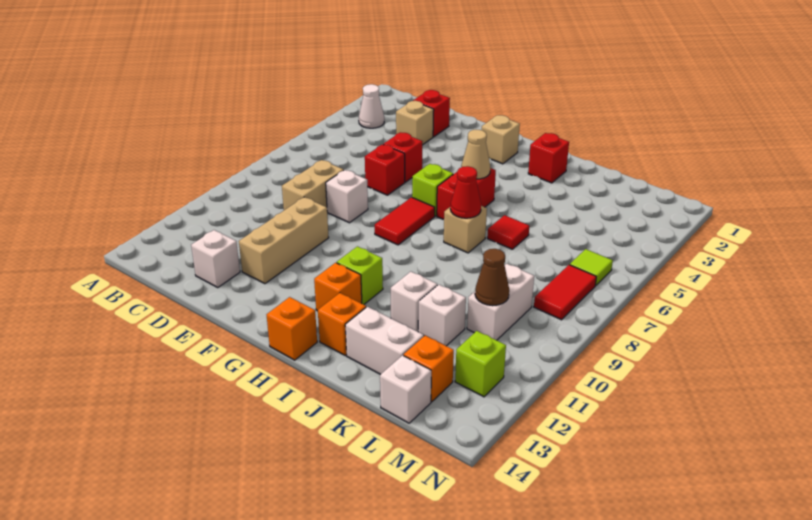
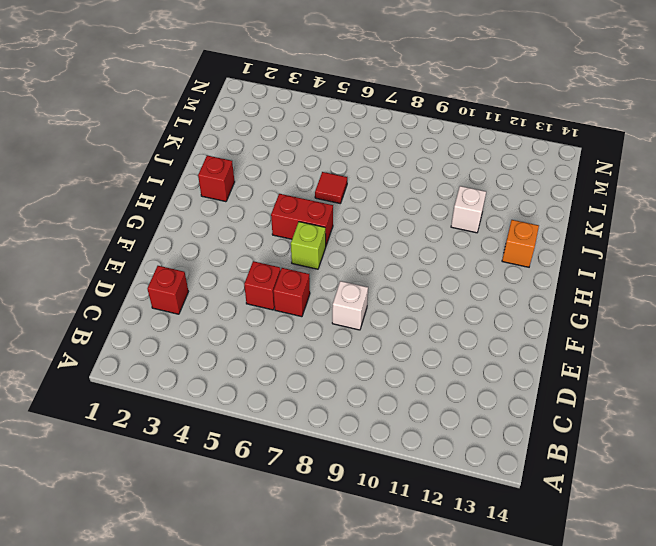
none -> white 1x1 cone [359,84,384,128]
none -> tan 1x1 brick [396,101,434,145]
none -> tan 1x2 brick [282,160,344,210]
none -> white 1x1 brick [191,230,240,288]

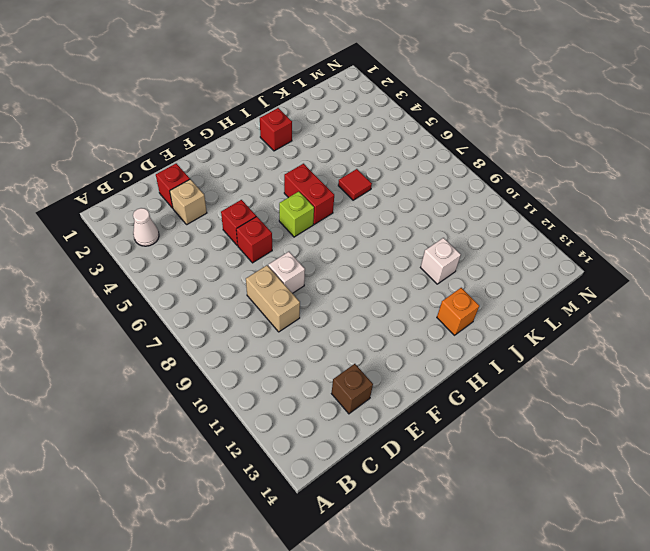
brown 1x1 brick [332,364,373,414] -> white 1x1 brick [191,230,240,288]
none -> tan 1x3 brick [239,197,329,284]
none -> tan 1x1 brick [482,115,520,164]
none -> red 1x2 tile [375,197,435,245]
none -> lime 1x1 brick [337,246,383,305]

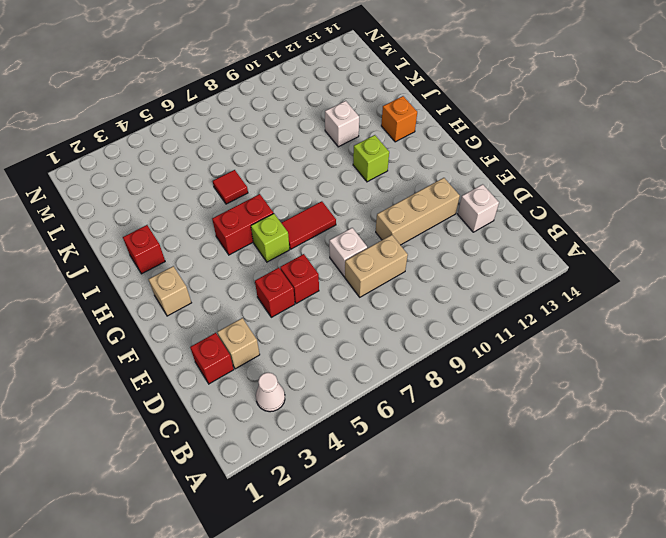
none -> orange 1x1 brick [314,263,362,311]
none -> orange 1x1 brick [267,297,317,360]
none -> tan 1x1 brick [444,206,487,253]
none -> white 1x2 brick [345,307,424,375]

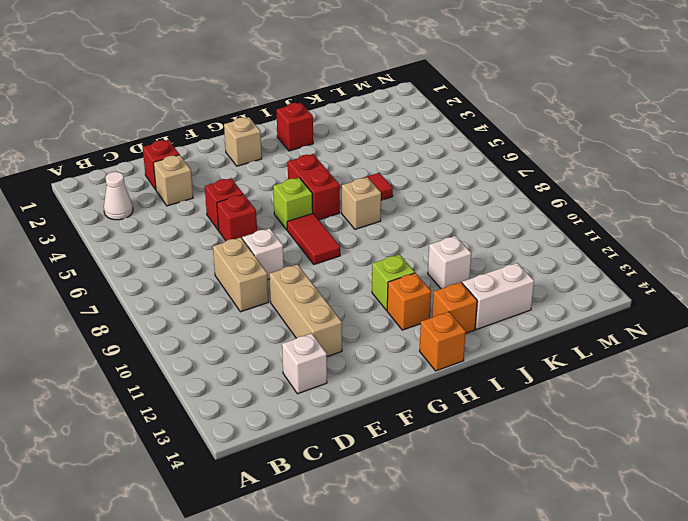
none -> white 1x1 brick [418,285,466,346]
none -> white 1x2 brick [467,264,534,340]
none -> orange 1x1 brick [404,336,454,402]
none -> white 1x1 brick [380,355,431,423]

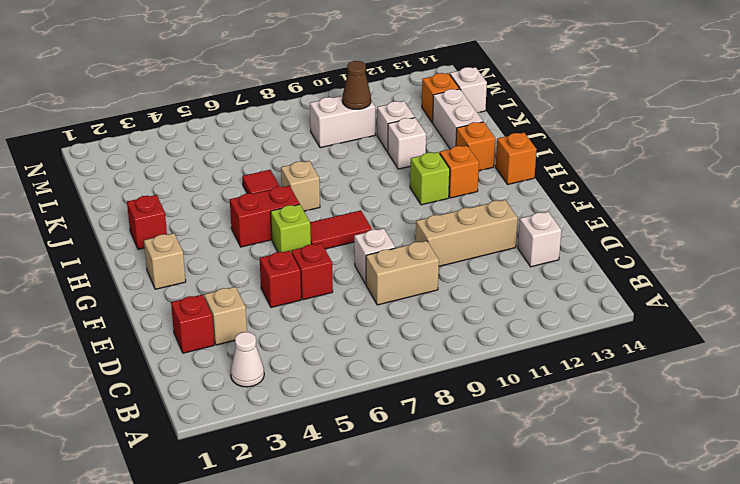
none -> lime 1x1 tile [570,249,613,285]
none -> red 1x2 tile [534,265,596,320]
none -> lime 1x1 brick [455,331,506,397]
none -> tan 1x1 cone [461,130,490,179]

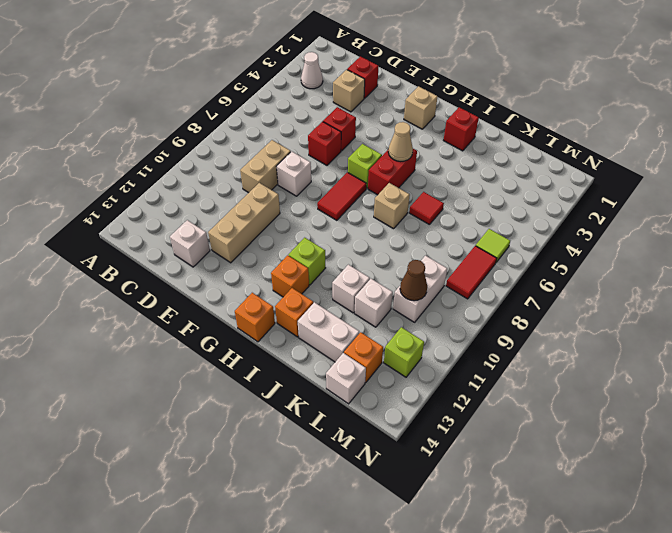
none -> red 1x1 cone [450,166,481,218]

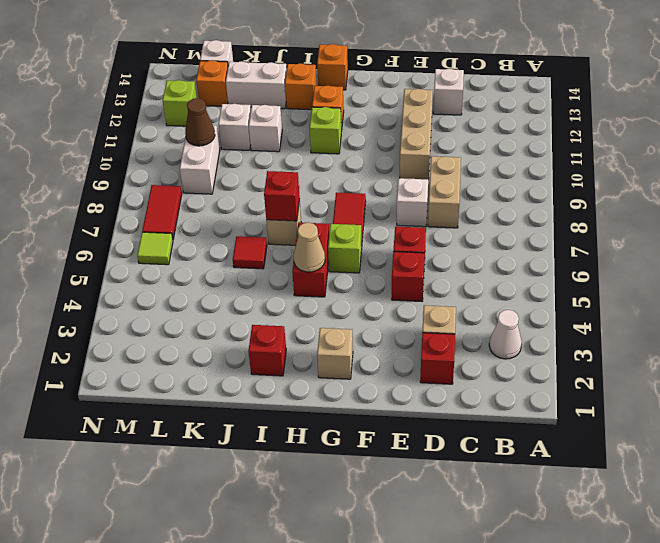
red 1x1 brick [264,171,300,221] -> red 1x1 cone [450,166,481,218]

